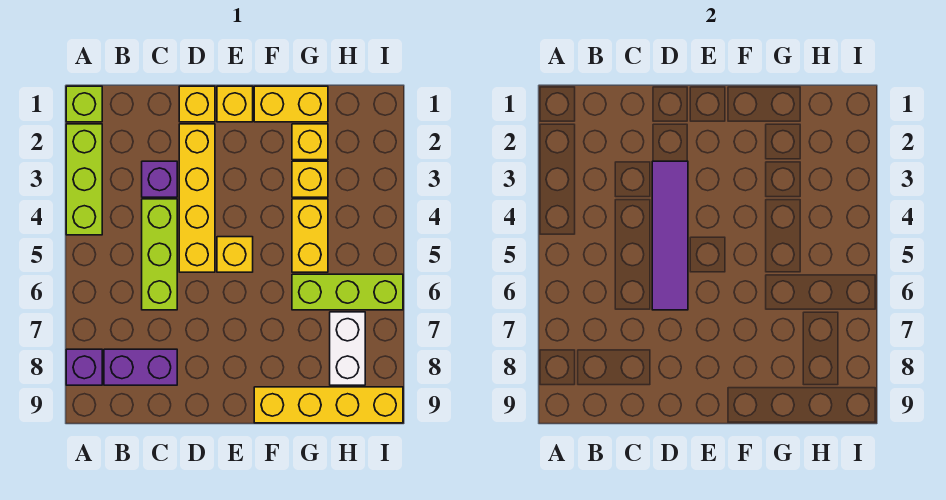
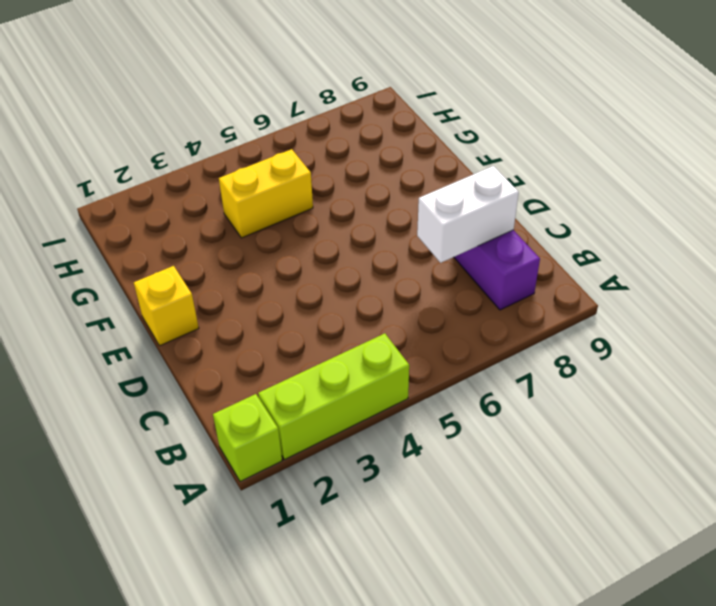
white 1x2 brick [417,166,519,263] -> white 1x2 brick moved to [330,312,365,385]
none -> purple 1x1 brick [66,349,102,385]
none -> purple 1x1 brick [142,161,177,197]
none -> lime 1x3 brick [142,199,177,310]

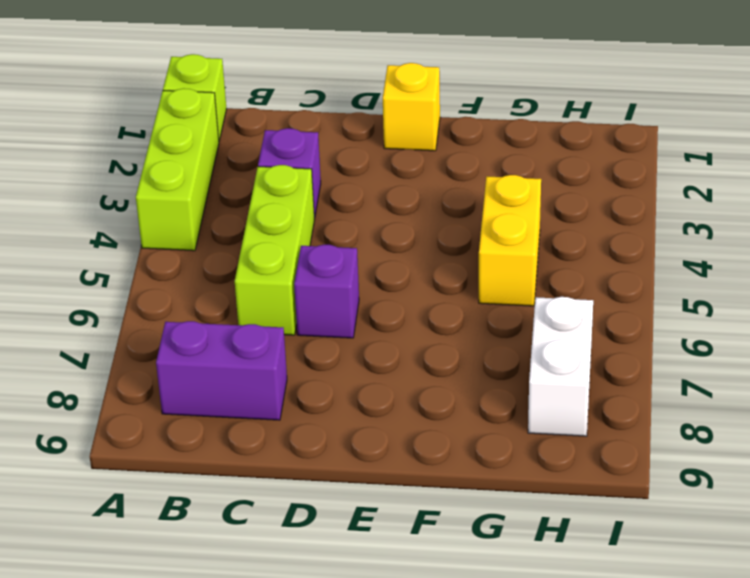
purple 1x1 brick [294,245,359,338] -> purple 1x1 brick moved to [66,349,102,385]
none -> yellow 1x1 brick [179,86,215,122]
none -> yellow 1x4 brick [179,124,215,272]
none -> yellow 1x1 brick [217,237,253,272]

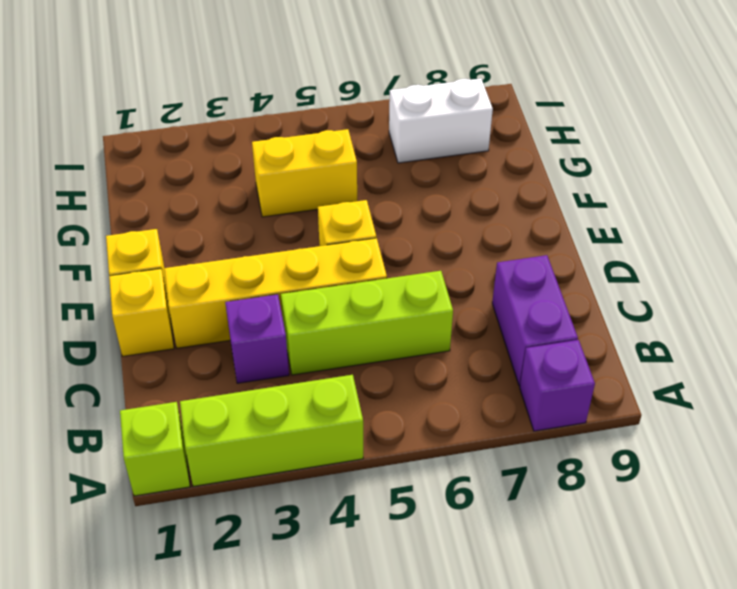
none -> yellow 1x2 brick [254,86,328,122]
none -> yellow 1x4 brick [254,387,403,423]
none -> yellow 1x1 brick [292,124,328,160]

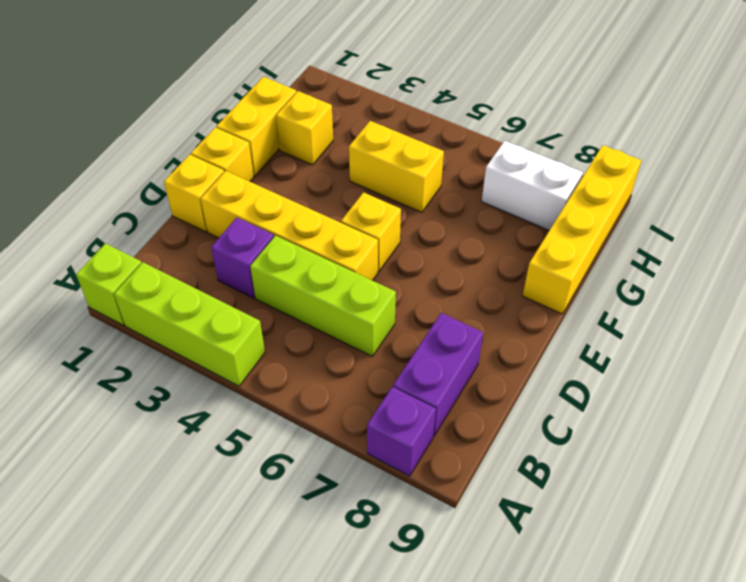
none -> yellow 1x1 brick [292,161,328,197]
none -> lime 1x3 brick [292,274,403,310]
none -> purple 1x4 tile [652,161,688,310]

